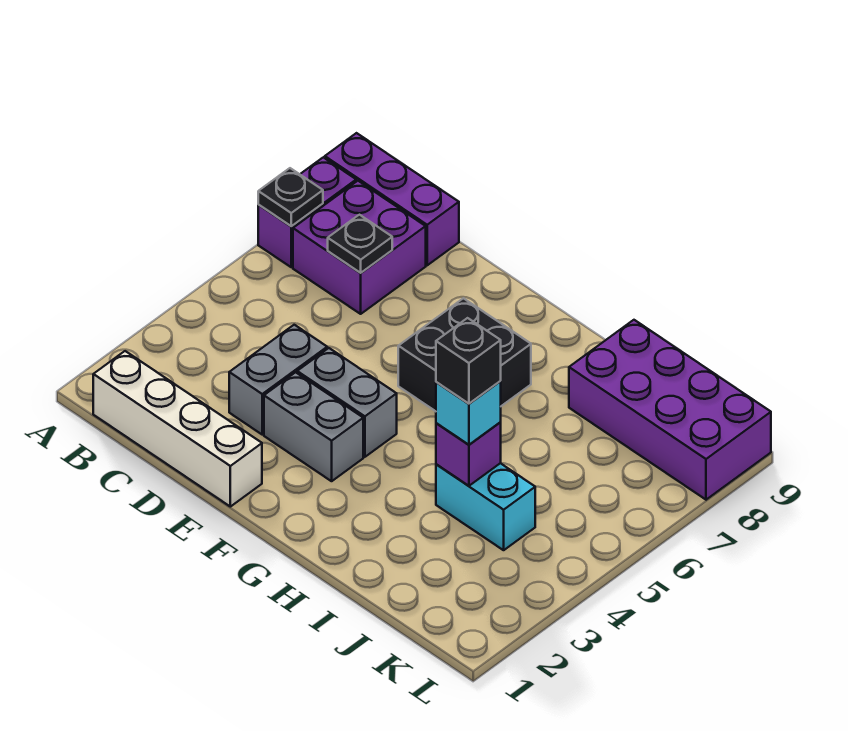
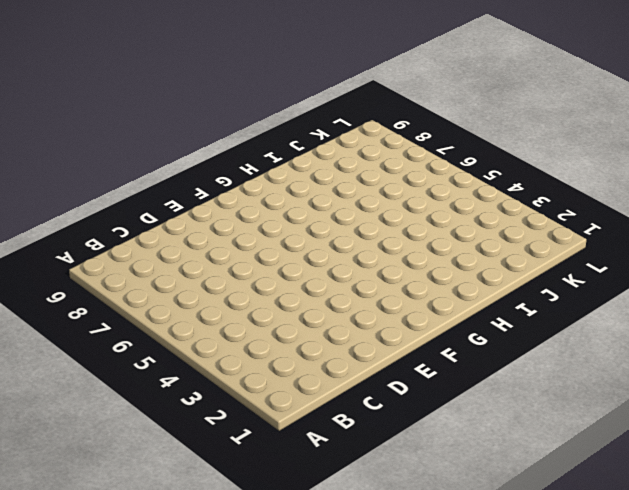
none -> purple 1x2 brick [258,157,356,267]
none -> purple 1x3 brick [325,133,459,265]
none -> white 1x4 brick [93,351,262,507]

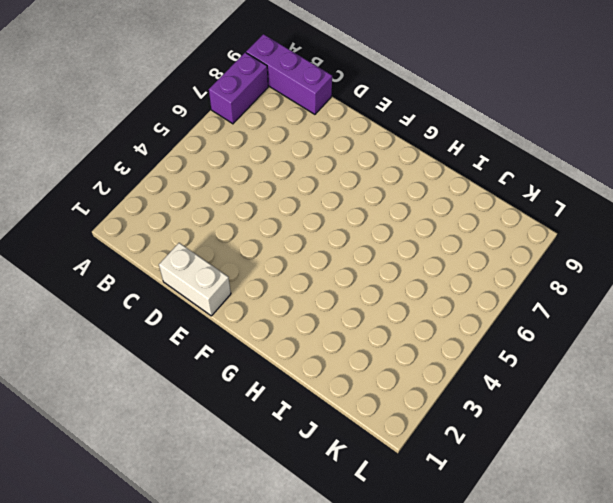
white 1x2 brick [159,243,231,316] -> white 1x4 brick [93,351,262,507]
none -> purple 2x2 brick [293,181,426,314]
none -> grey 1x2 brick [229,325,327,434]
none -> grey 1x2 brick [264,372,363,481]

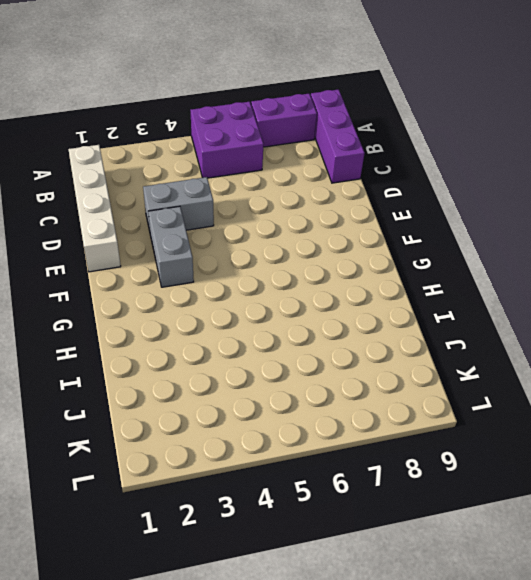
purple 2x2 brick [190,102,263,178] -> purple 2x2 brick moved to [293,181,426,314]
none -> grey 1x2 brick [297,348,397,457]
none -> black 2x2 brick [398,298,531,411]
none -> cyan 1x2 brick [436,463,535,550]

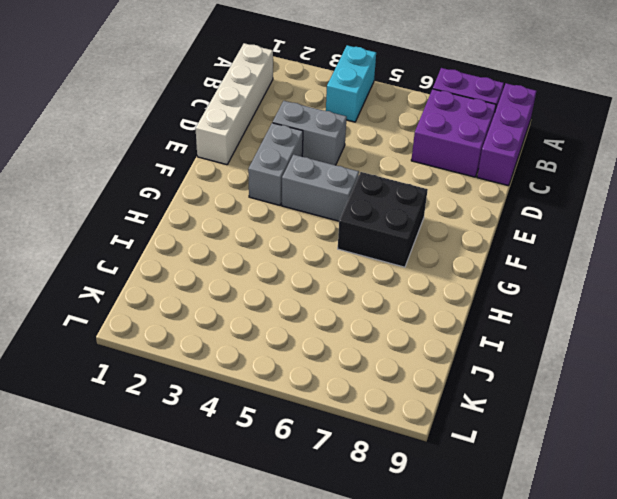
cyan 1x2 brick [326,45,376,122] -> cyan 1x2 brick moved to [436,463,535,550]
grey 1x2 brick [282,155,359,221] -> grey 1x2 brick turned to [297,348,397,457]
none -> purple 2x4 brick [569,320,771,500]
none -> black 1x1 plate [258,168,323,226]
none -> black 1x1 plate [328,215,392,273]

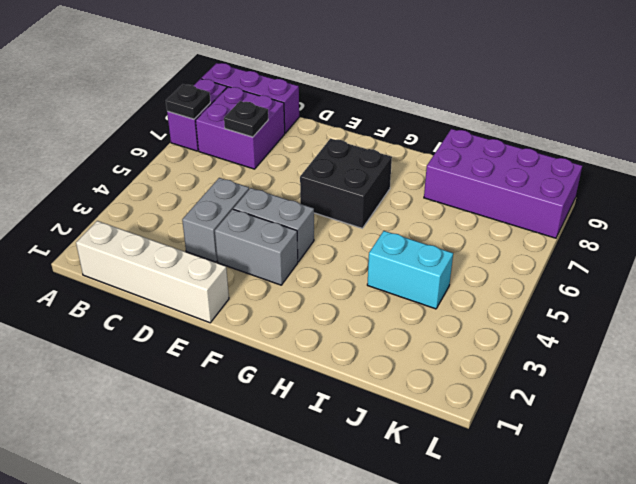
none -> purple 1x1 brick [436,422,501,486]
none -> cyan 1x1 brick [436,381,501,445]
none -> black 1x1 brick [436,318,501,404]

